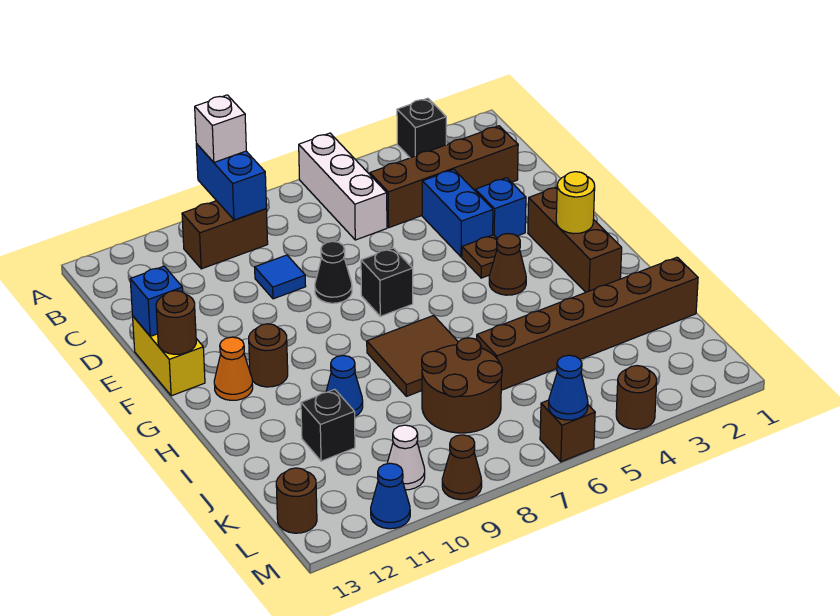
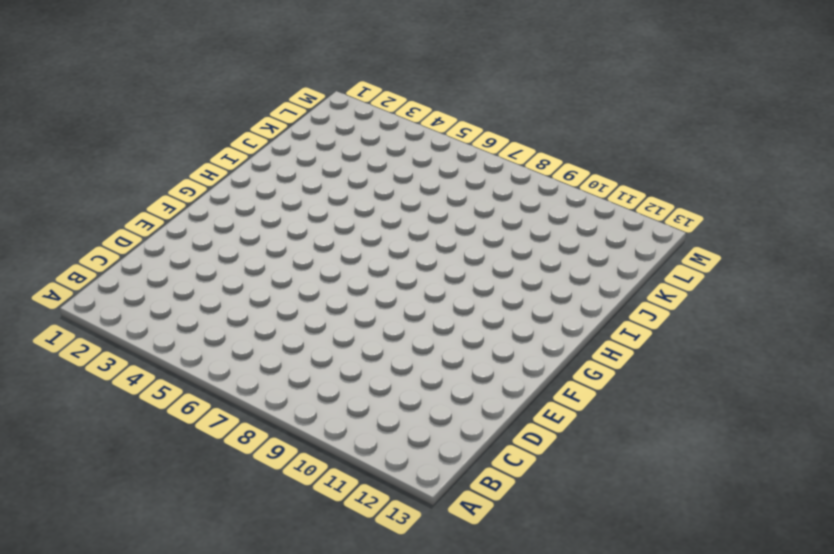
none -> black 1x1 brick [397,98,446,158]
none -> white 1x3 brick [299,133,387,240]
none -> brown 1x2 brick [182,201,268,269]
none -> brown 1x4 brick [370,126,518,228]

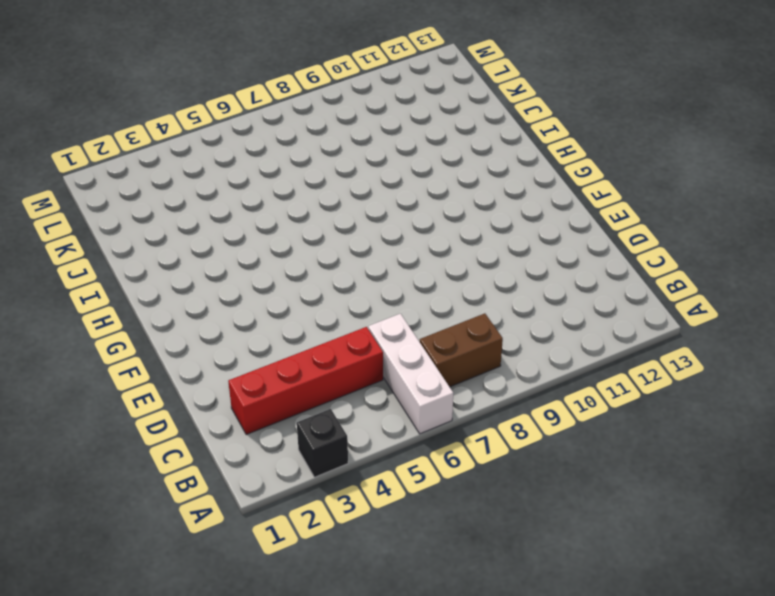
brown 1x2 brick [420,313,503,387] -> brown 1x2 brick moved to [182,201,268,269]
red 1x4 brick [228,327,383,435] -> brown 1x4 brick [370,126,518,228]
none -> blue 1x2 brick [422,169,493,257]
none -> blue 1x1 tile [255,255,306,299]
none -> blue 1x1 brick [475,178,526,239]
none -> black 1x1 cone [315,241,352,303]

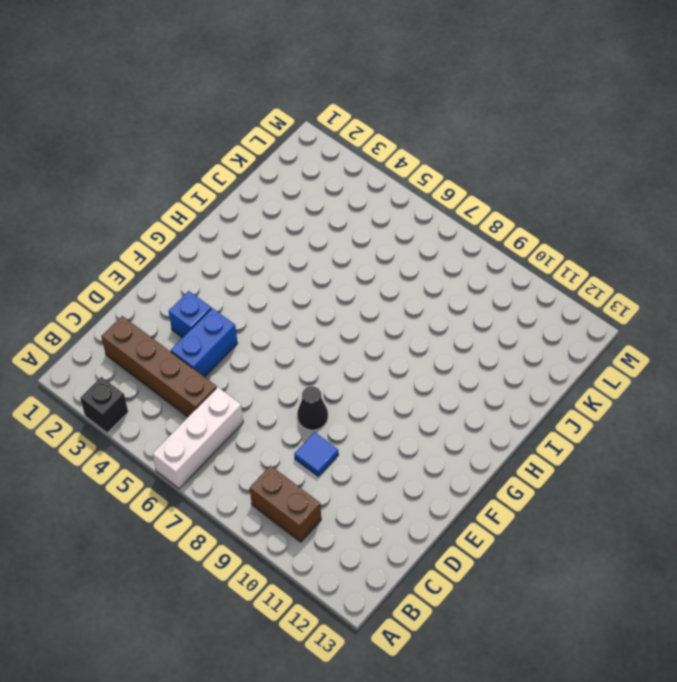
none -> yellow 1x2 brick [133,317,205,396]
none -> brown 1x3 brick [528,187,622,292]
none -> brown 1x1 plate [462,235,497,278]
none -> black 1x1 brick [361,248,413,316]

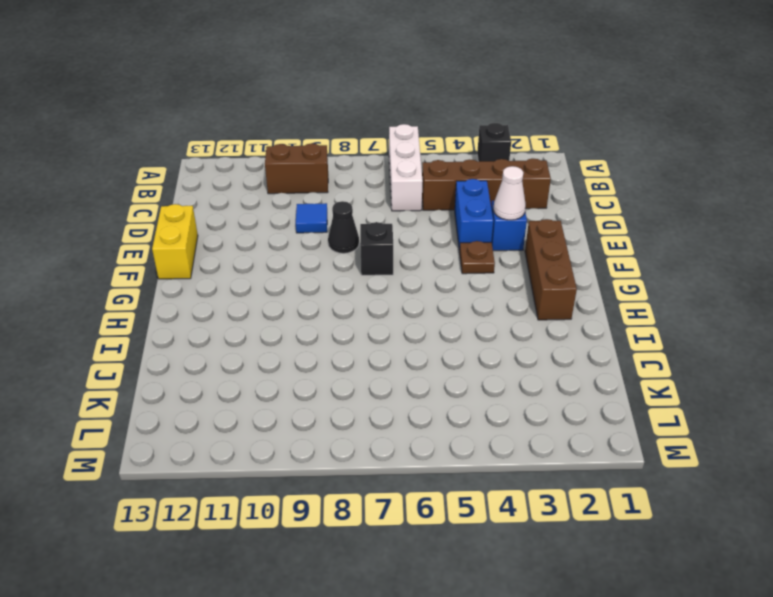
white 1x1 cone [493,166,526,220] -> white 1x1 cone moved to [387,425,425,490]
none -> brown 1x1 cone [489,234,526,295]
none -> brown 1x1 round brick [249,324,288,387]
none -> orange 1x1 cone [214,337,253,400]
none -> brown 2x2 tile [367,316,458,396]

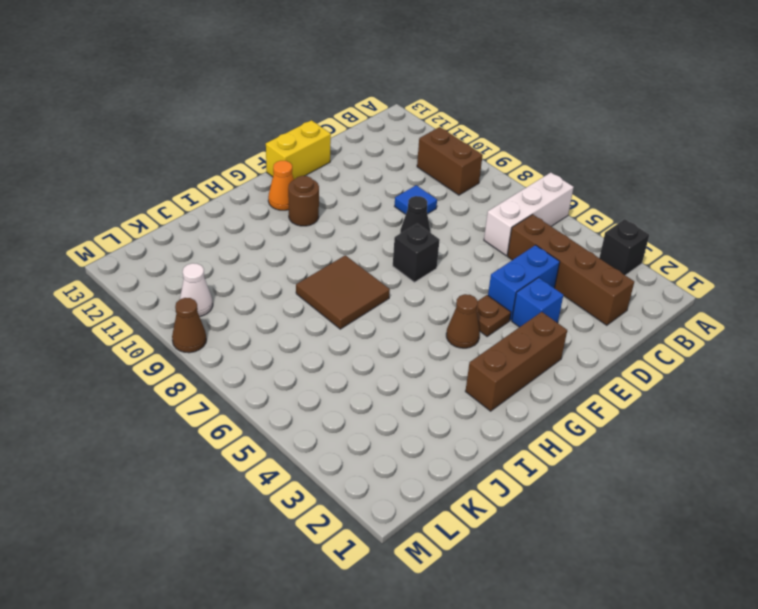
none -> blue 1x1 cone [326,356,363,416]
none -> brown 1x6 brick [477,257,698,390]
none -> brown 2x2 round brick [422,338,502,433]
none -> black 1x1 brick [301,389,355,461]

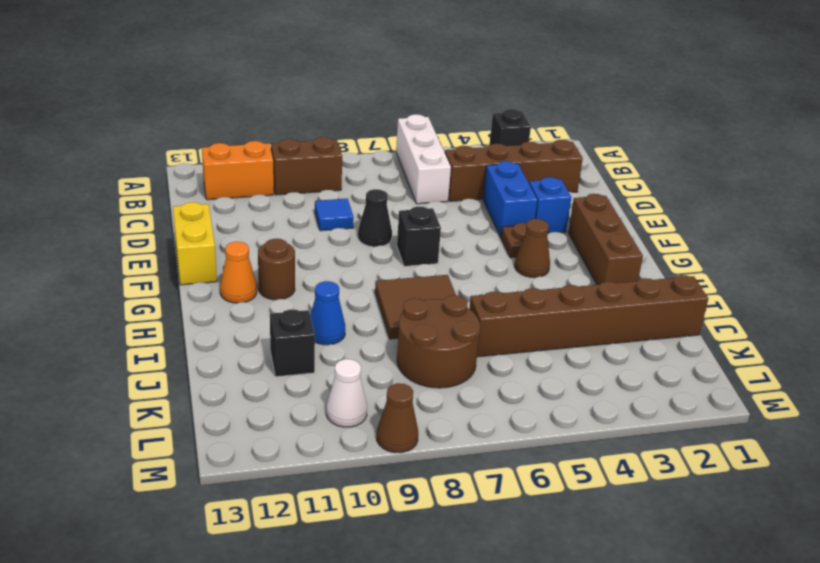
orange 1x2 brick [202,141,274,200] -> none
none -> brown 1x1 round brick [276,468,317,533]
none -> brown 1x1 round brick [616,366,657,429]
none -> brown 1x1 brick [540,400,595,462]
none -> blue 1x1 cone [371,463,410,529]

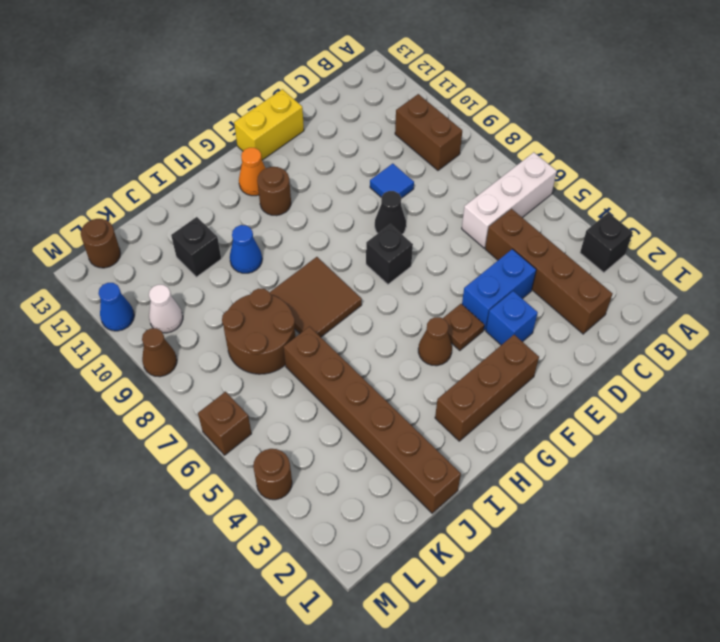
none -> blue 1x2 brick [196,144,266,220]
none -> blue 1x1 brick [130,266,183,336]
none -> brown 1x1 round brick [156,291,196,354]
none -> yellow 1x1 round brick [556,172,595,233]

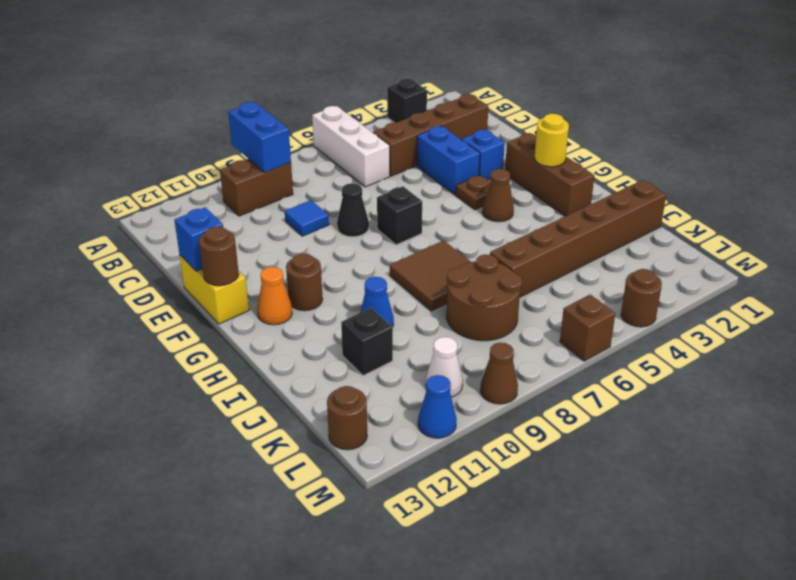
none -> blue 1x1 cone [549,355,588,420]
none -> white 1x1 brick [195,95,246,162]

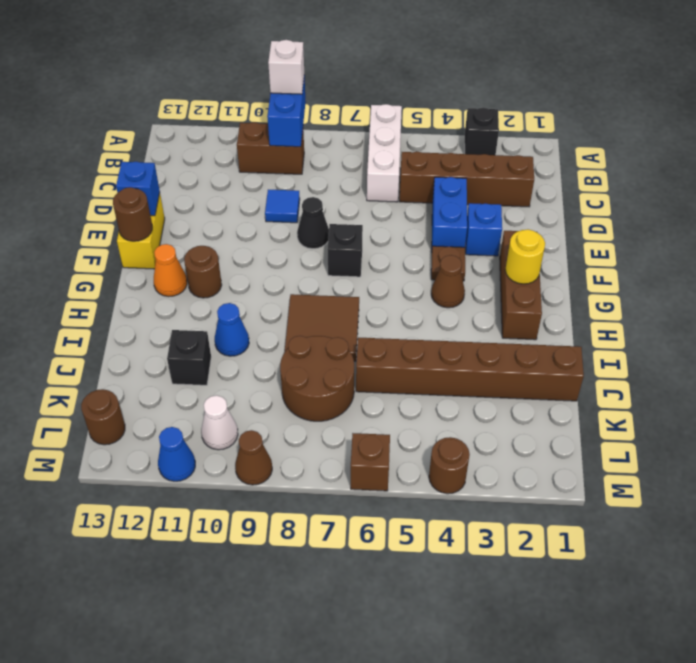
none -> blue 1x1 cone [549,355,588,420]

